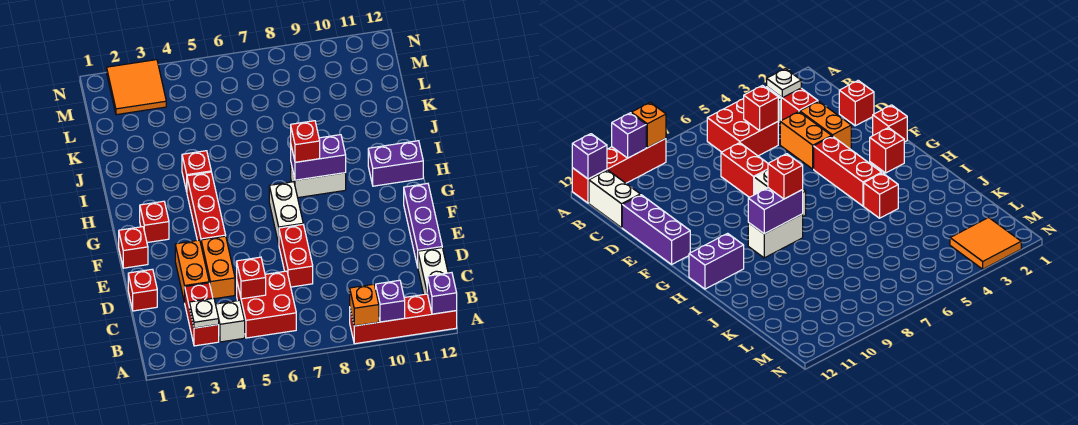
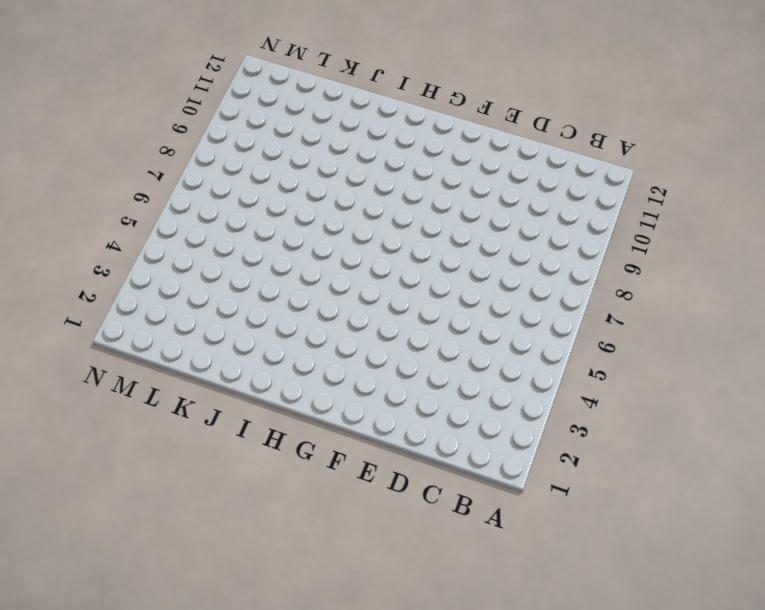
none -> red 1x4 brick [350,294,457,344]
none -> red 1x2 brick [185,283,219,346]
none -> white 1x1 brick [216,300,245,342]

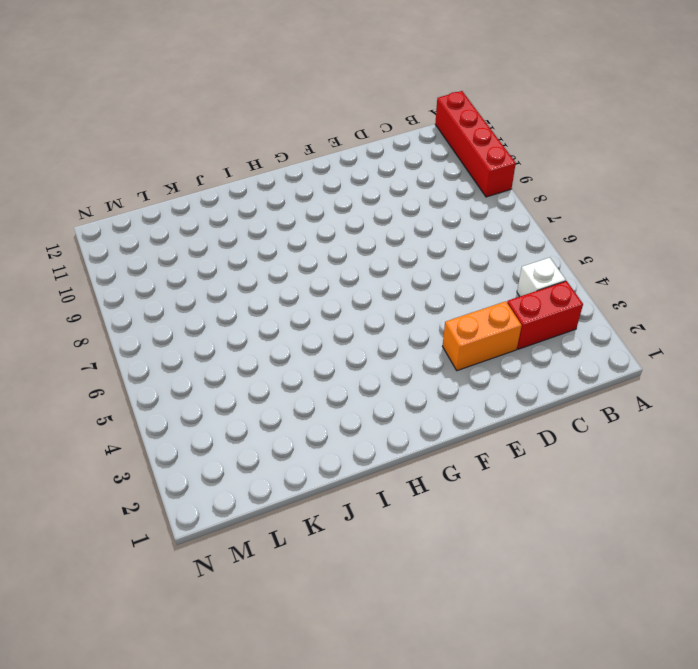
none -> red 2x2 brick [237,271,296,338]
none -> white 1x2 brick [418,248,448,294]
none -> red 1x1 brick [128,269,157,311]

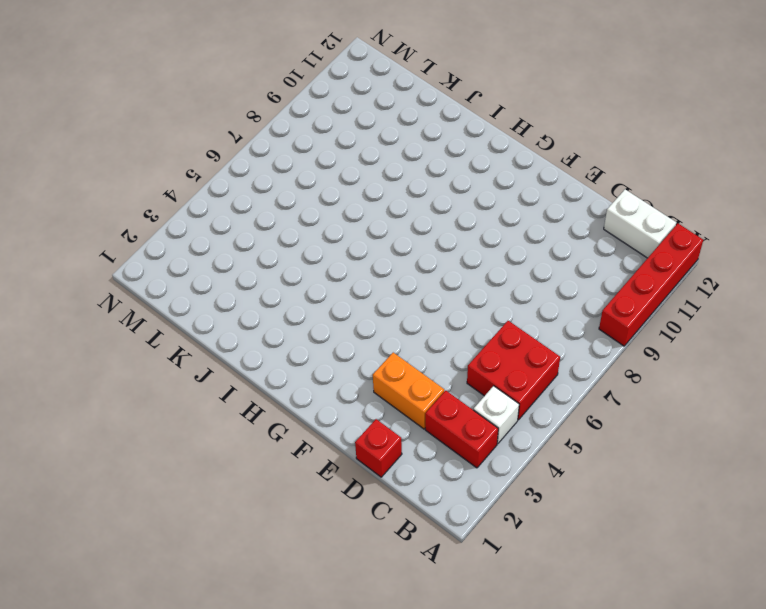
none -> orange 1x2 brick [201,236,235,299]
none -> red 1x2 brick [279,224,313,287]
none -> purple 1x3 brick [404,184,442,267]

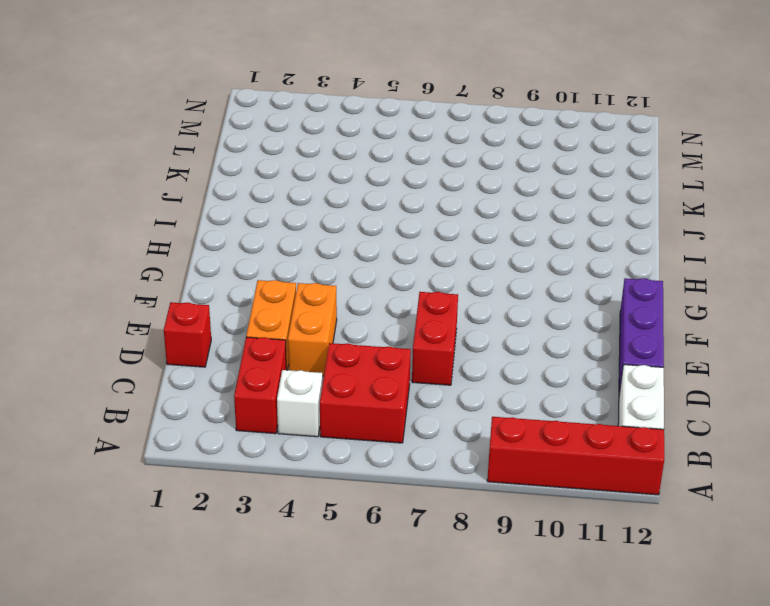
none -> red 1x1 brick [119,227,148,268]
none -> red 1x3 brick [187,172,226,243]
none -> white 1x2 brick [269,182,303,244]

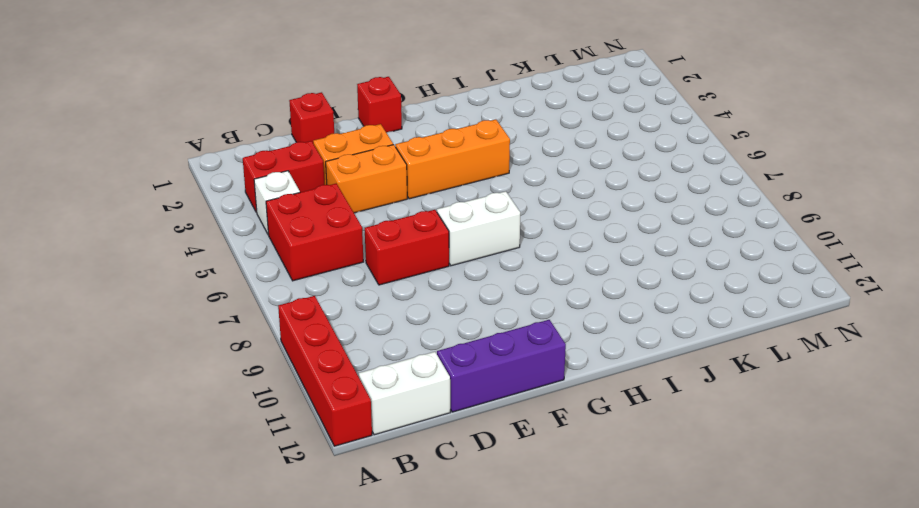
orange 1x3 brick [396,119,510,199] -> red 1x3 brick [187,172,226,243]
none -> red 1x1 brick [140,201,169,243]
none -> white 1x2 brick [291,164,346,198]
none -> purple 1x2 brick [368,141,423,186]

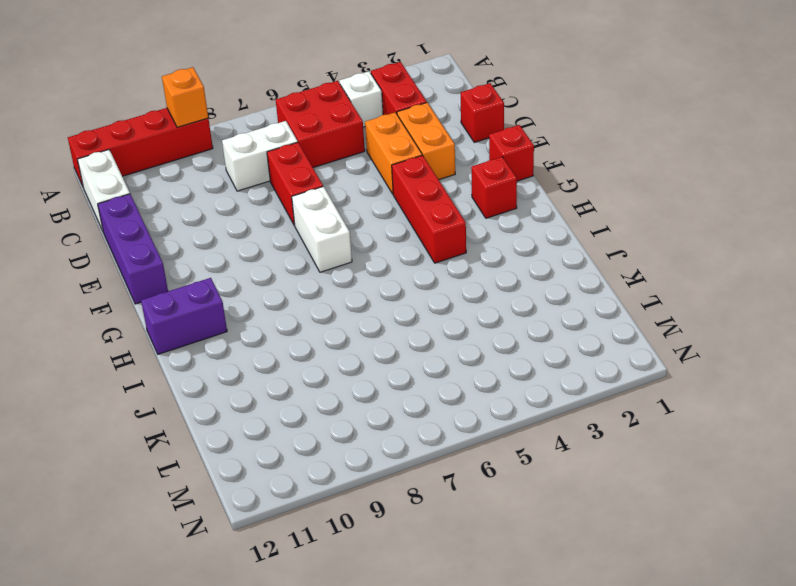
white 1x2 brick [222,121,298,191] -> white 1x2 brick moved to [291,164,346,198]
none -> red 1x1 brick [182,151,211,191]
none -> orange 2x2 tile [107,60,166,115]
none -> purple 1x1 brick [376,280,405,322]

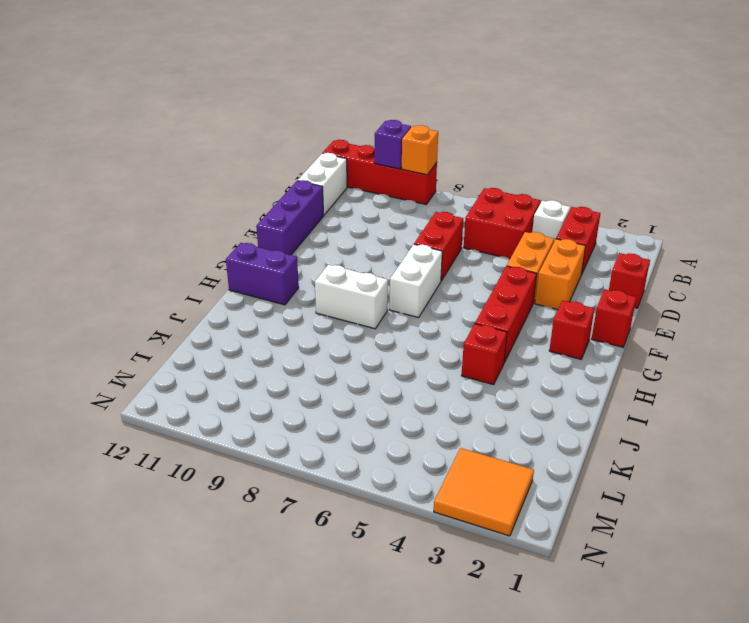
none -> purple 1x1 brick [427,273,457,314]
none -> white 1x1 plate [190,298,219,328]
none -> red 1x1 brick [237,257,266,299]

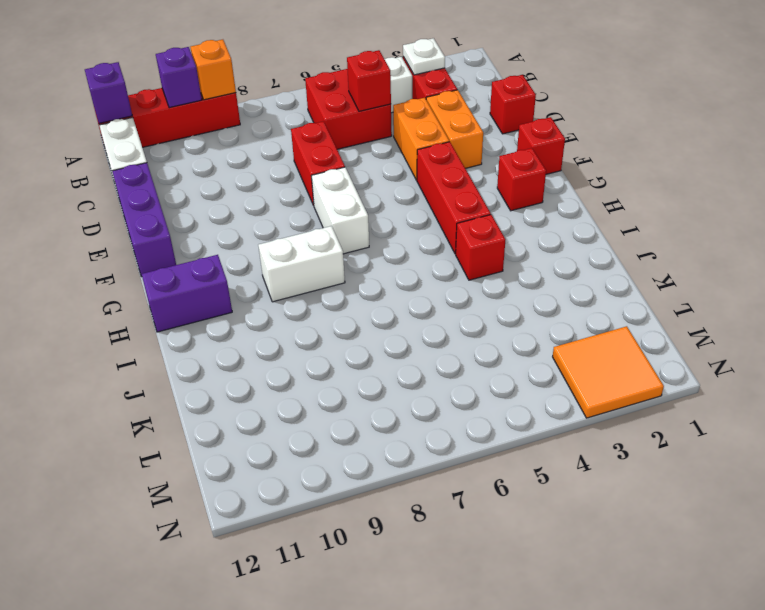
none -> purple 1x2 brick [291,135,346,180]
none -> red 1x1 brick [291,121,320,162]

